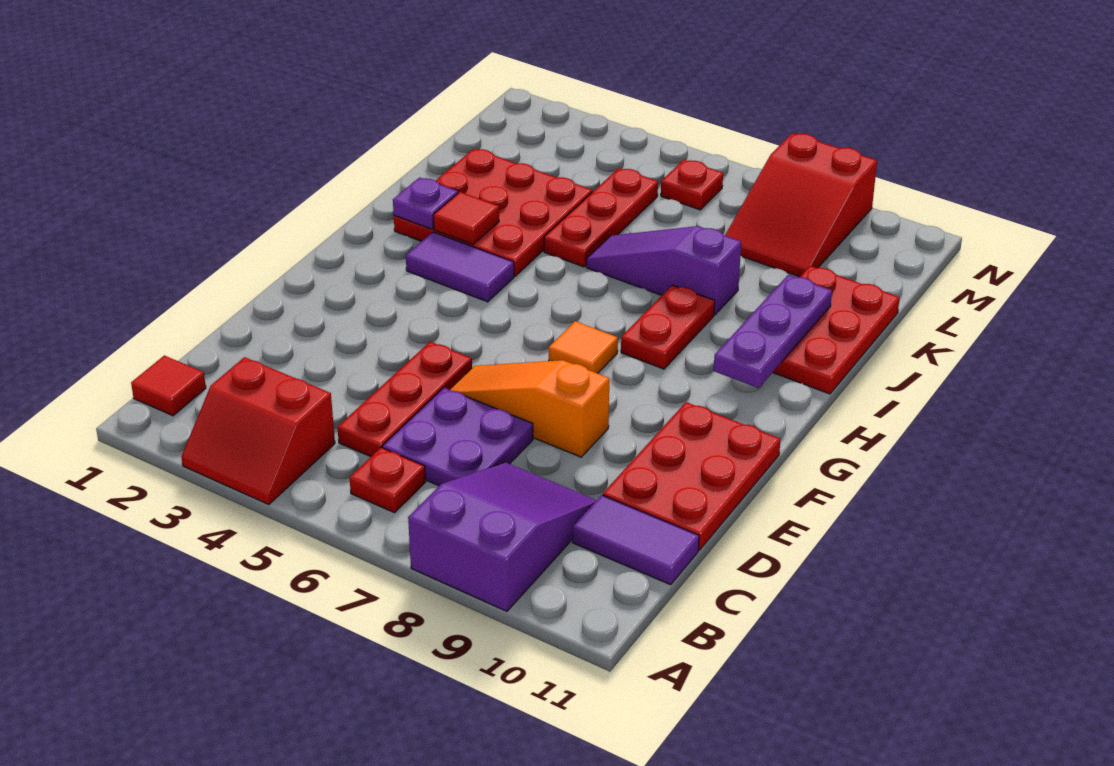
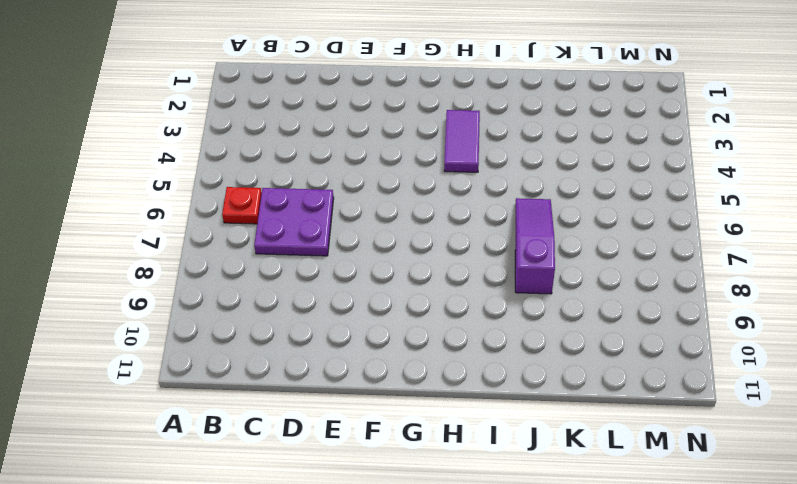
none -> red 2x2 slope [181,357,335,505]
none -> purple 2x3 slope [408,462,596,611]
none -> red 1x1 tile [131,355,206,416]

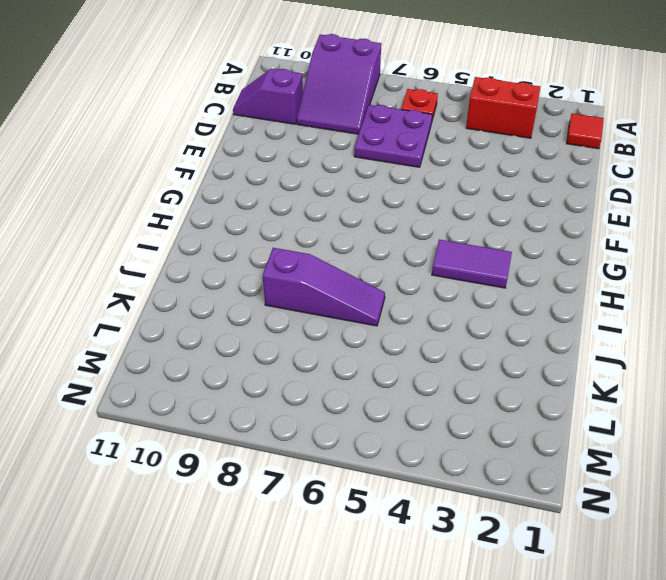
purple 1x2 slope [233,69,303,124] -> purple 1x2 tile [573,495,699,585]
none -> red 1x3 plate [337,342,472,457]
none -> red 2x3 plate [603,402,781,550]
none -> orange 1x3 slope [449,360,609,457]

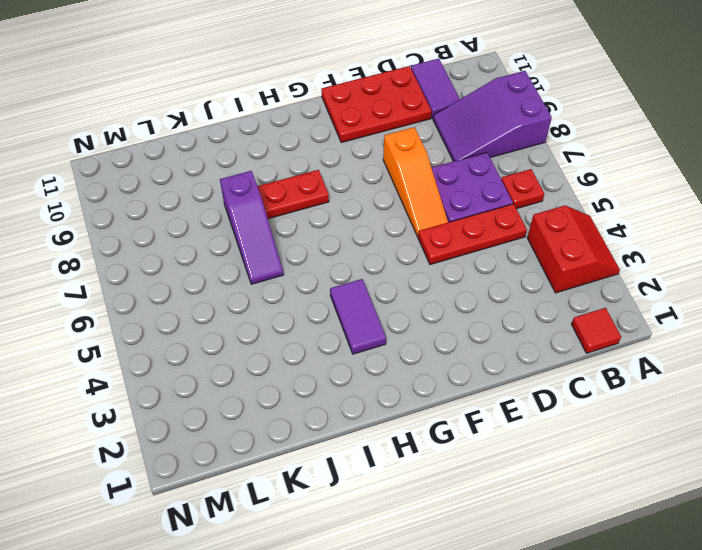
none -> orange 1x1 tile [549,321,618,373]
none -> red 3x3 plate [394,149,592,276]
none -> red 2x3 plate [773,266,900,394]

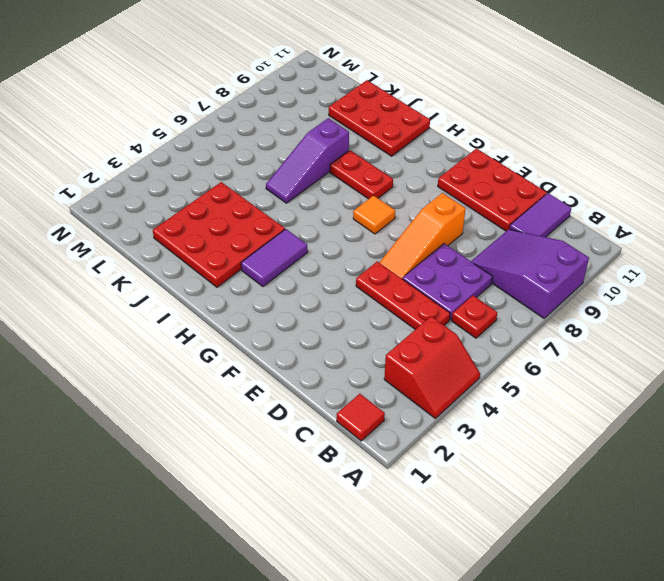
none -> red 1x3 plate [544,168,658,267]
none -> red 2x3 slope [725,133,877,277]
none -> red 1x1 plate [661,160,723,210]

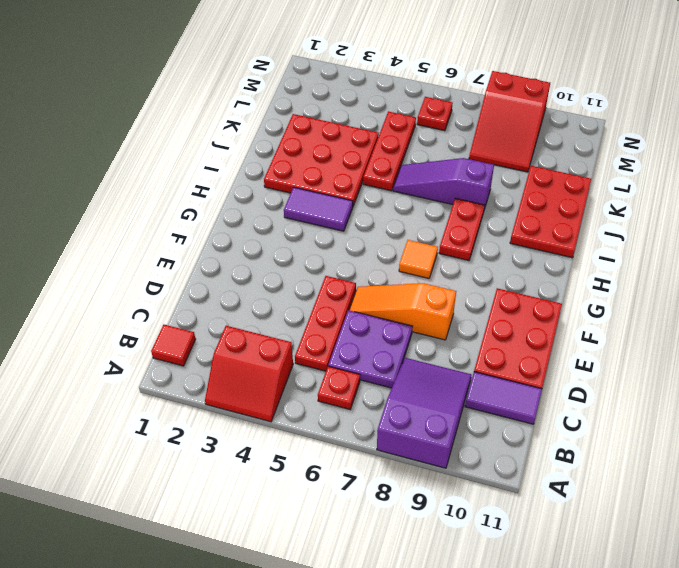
none -> purple 1x3 plate [714,275,832,388]
none -> purple 1x1 plate [393,177,458,229]
none -> red 1x1 tile [433,192,499,244]

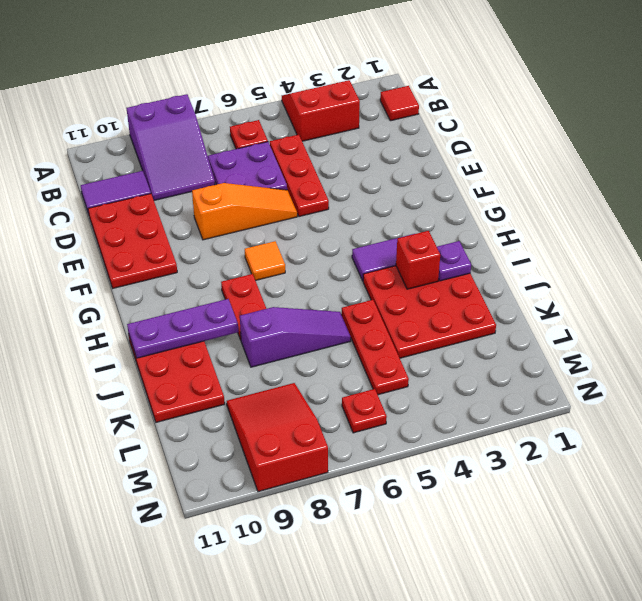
red 1x1 brick [396,231,440,289] -> red 1x1 tile [433,192,499,244]
purple 1x3 plate [127,299,239,358] -> purple 1x3 plate turned to [714,275,832,388]

